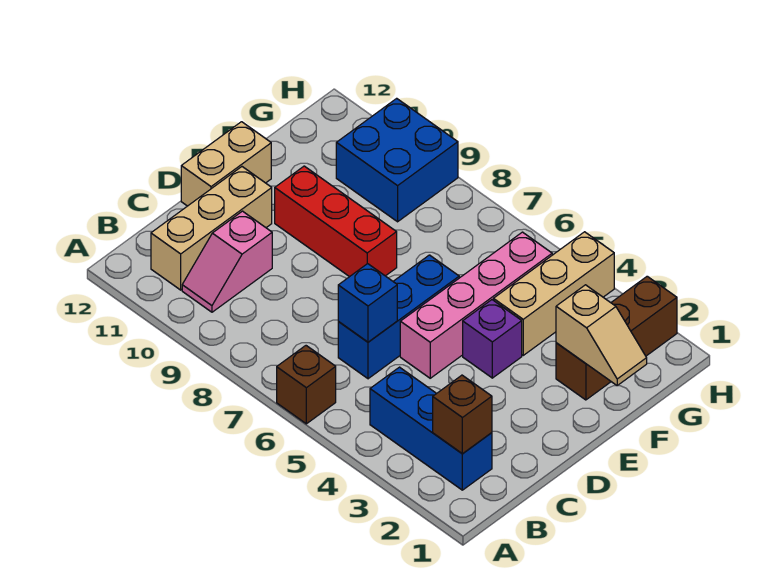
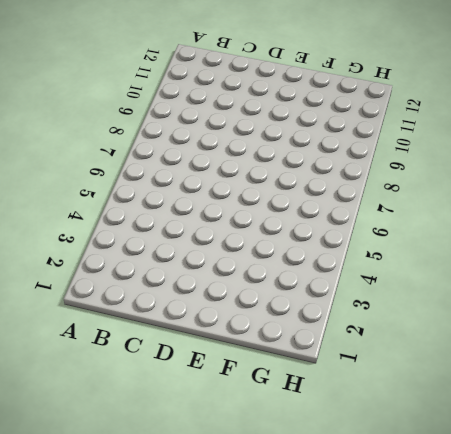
none -> brown 1x1 brick [277,346,336,424]
none -> blue 1x3 brick [370,367,492,490]
none -> pink 1x2 slope [182,211,272,312]

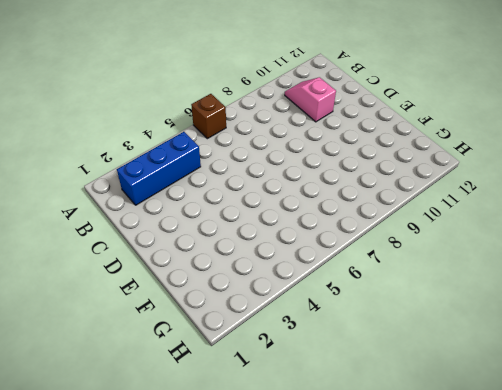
none -> tan 1x3 brick [151,167,272,290]
none -> blue 1x3 brick [338,255,459,379]
none -> pink 1x4 brick [400,232,552,378]

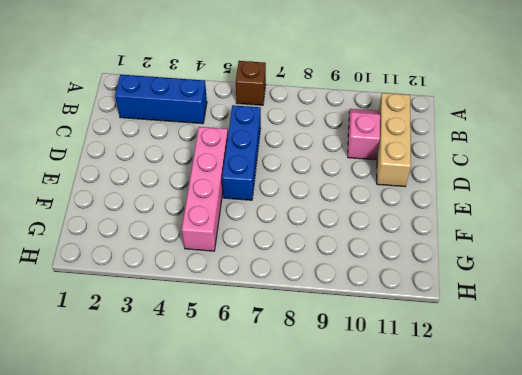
none -> tan 1x2 brick [181,122,271,206]
none -> purple 1x1 brick [463,300,522,378]
none -> red 1x3 brick [275,166,397,277]

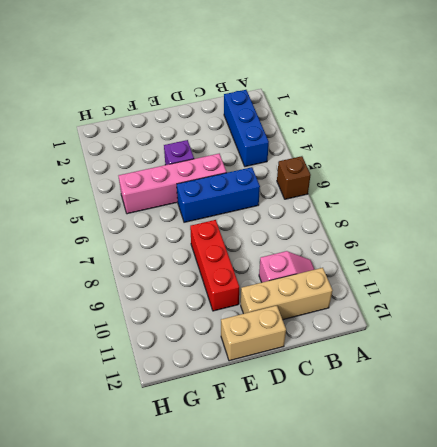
none -> brown 1x3 brick [556,276,677,400]
none -> tan 1x3 brick [493,232,614,355]
none -> blue 2x2 brick [336,98,458,222]

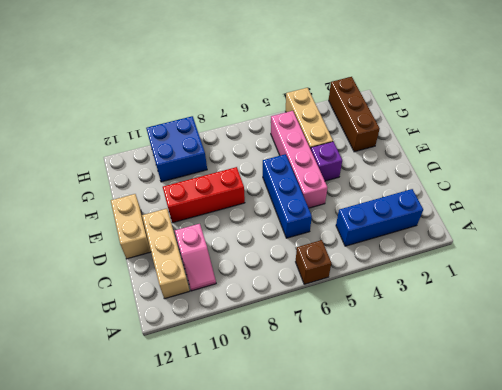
none -> brown 1x1 brick [433,375,492,454]
none -> blue 1x1 brick [338,264,397,342]
none -> tan 1x2 slope [556,285,647,386]

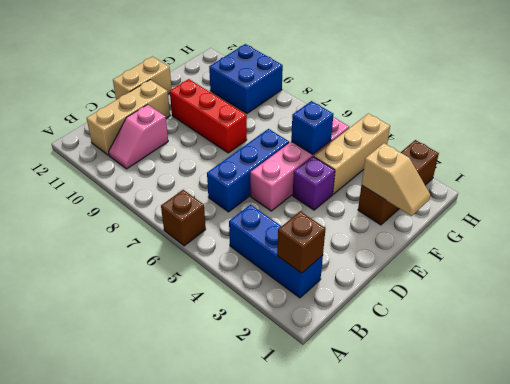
blue 1x1 brick [291,101,333,154] -> blue 1x1 brick moved to [338,264,397,342]

